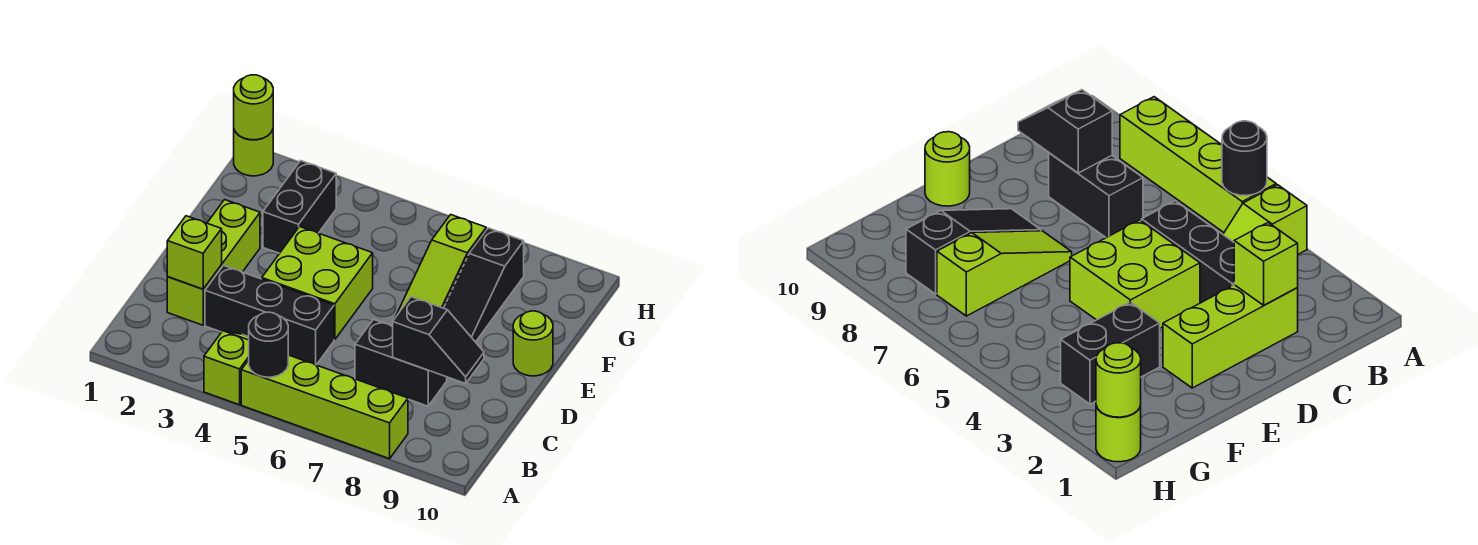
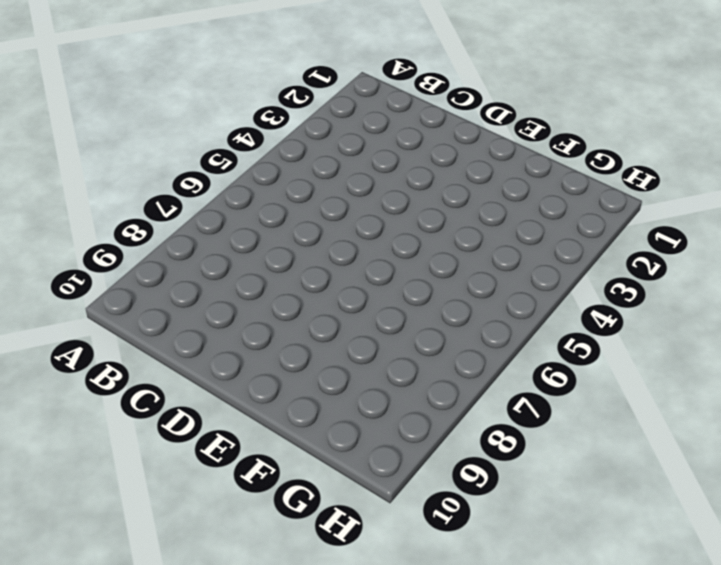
none -> lime 1x2 slope [204,331,249,405]
none -> lime 1x4 brick [241,355,408,459]
none -> lime 1x3 brick [167,200,260,325]

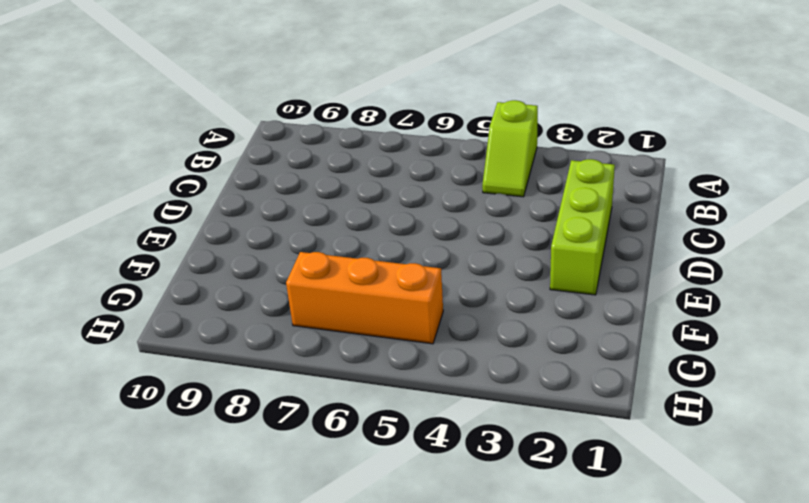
orange 1x3 brick [286,252,443,344] -> lime 1x3 slope [396,215,486,316]
none -> lime 1x4 brick [241,355,408,459]
none -> black 1x3 brick [205,266,334,365]
none -> black 1x2 brick [355,319,447,406]

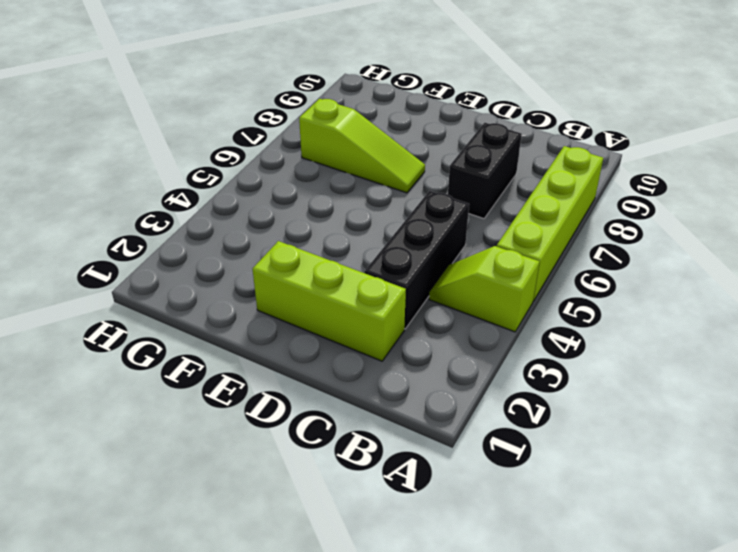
none -> lime 2x2 brick [262,227,373,340]
none -> black 1x3 slope [444,228,524,342]
none -> lime 1x1 round brick [513,311,553,376]

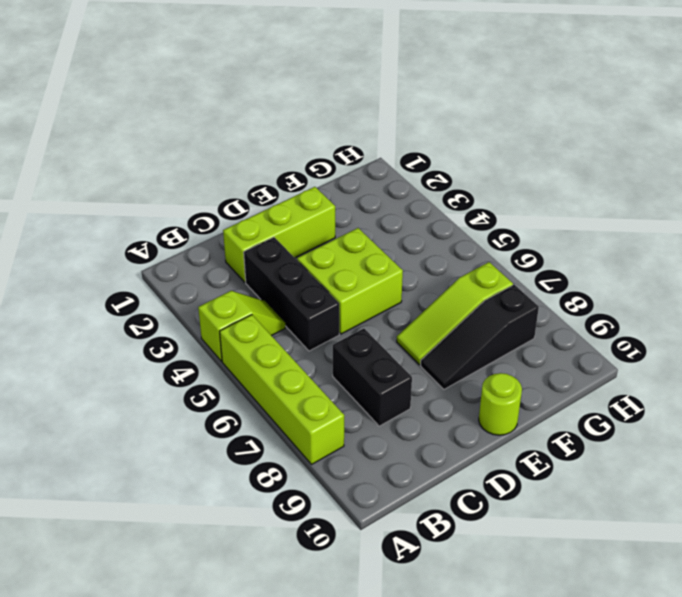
none -> black 1x2 brick [263,161,336,253]
none -> lime 1x1 round brick [234,130,273,176]
none -> black 1x1 round brick [249,312,288,377]

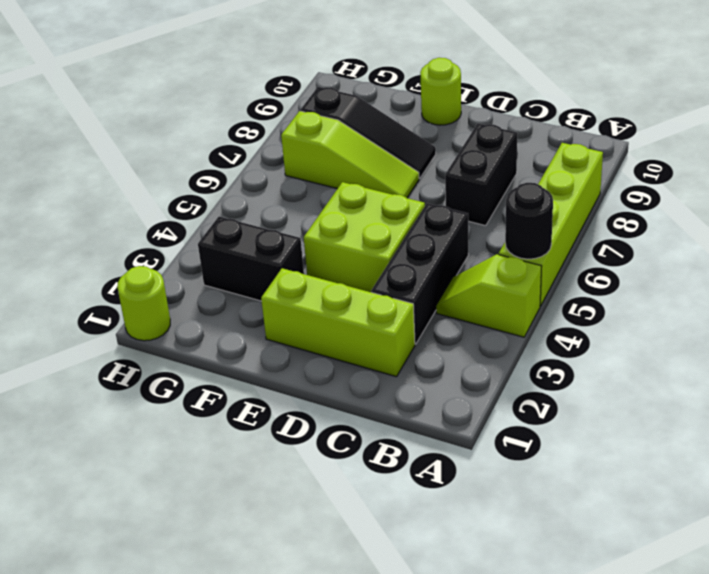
none -> lime 1x1 brick [167,216,222,289]
none -> black 1x2 slope [393,297,484,384]
none -> lime 1x1 round brick [234,75,273,140]

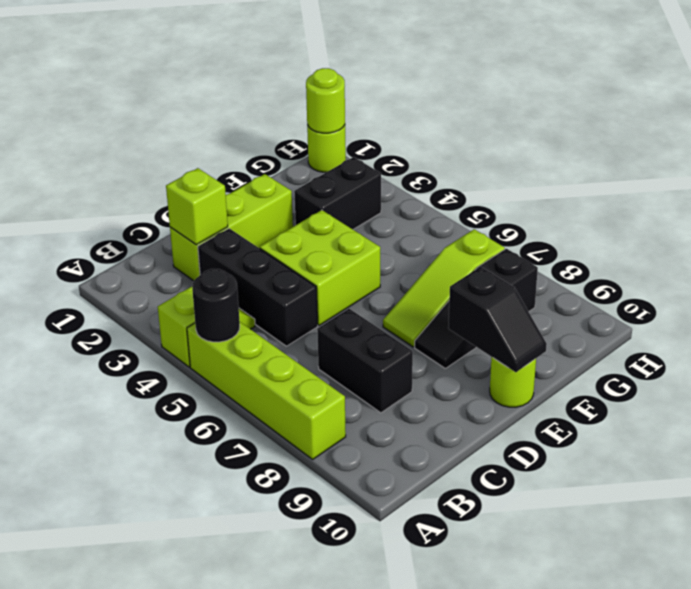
black 1x2 slope [448,267,547,372] -> black 1x2 slope moved to [393,297,484,384]

